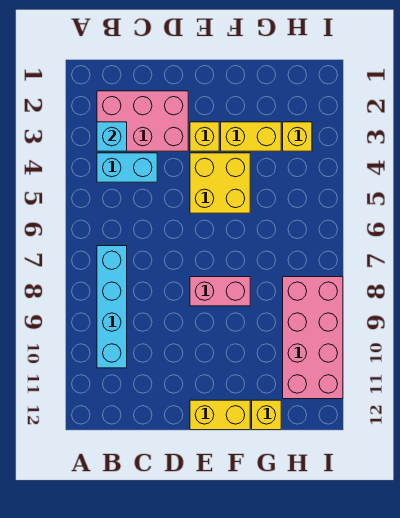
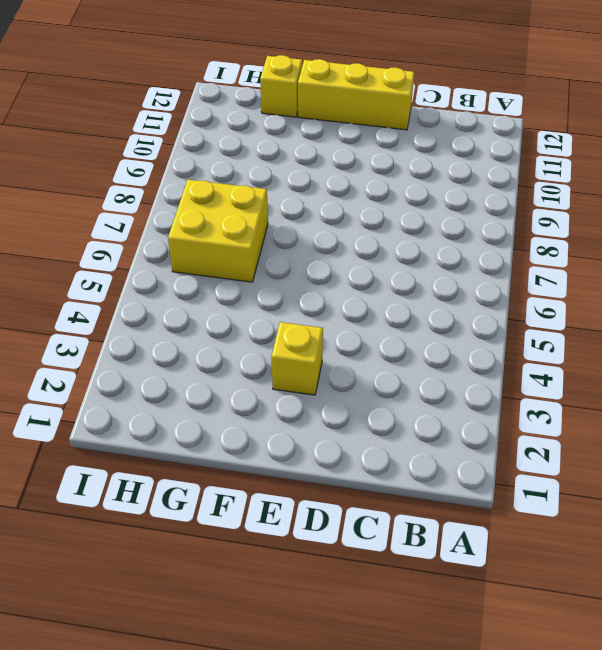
yellow 1x3 brick [298,59,414,130] -> yellow 1x2 brick [190,400,250,430]
yellow 2x2 brick [168,180,268,282] -> yellow 2x2 brick moved to [190,153,250,213]
none -> pink 2x3 brick [97,91,188,151]
none -> cyan 1x2 brick [97,153,157,182]
none -> cyan 1x4 brick [97,246,127,368]

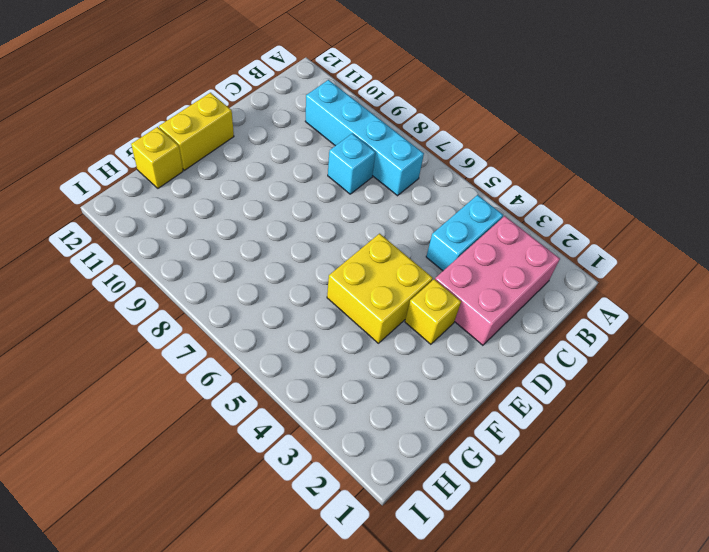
cyan 1x1 brick [328,134,376,194] -> cyan 1x1 brick moved to [97,122,127,151]
none -> pink 1x2 brick [190,277,250,306]
none -> yellow 1x2 brick [221,122,281,151]
none -> yellow 1x1 brick [283,122,312,151]

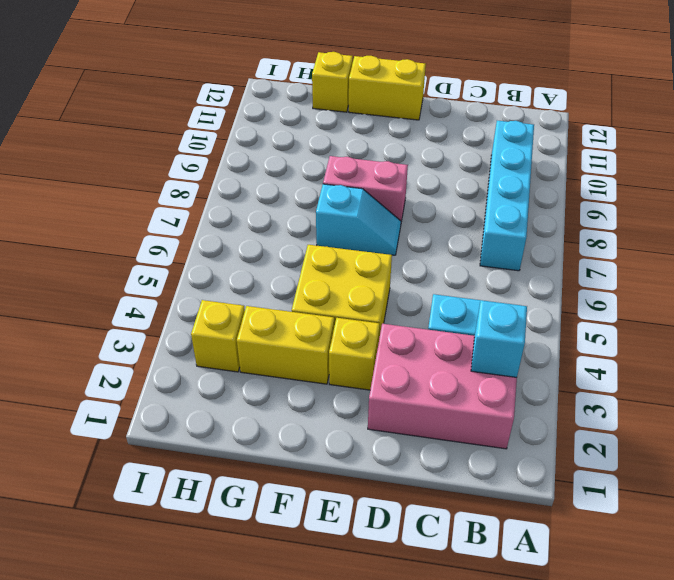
cyan 1x2 slope [316,184,401,255] -> none
none -> pink 2x4 brick [283,277,343,399]

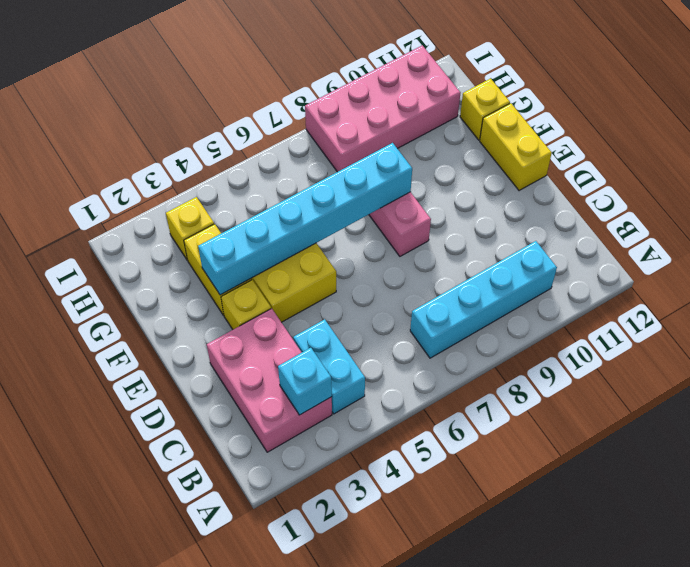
cyan 1x6 brick [198,143,412,295] -> none

